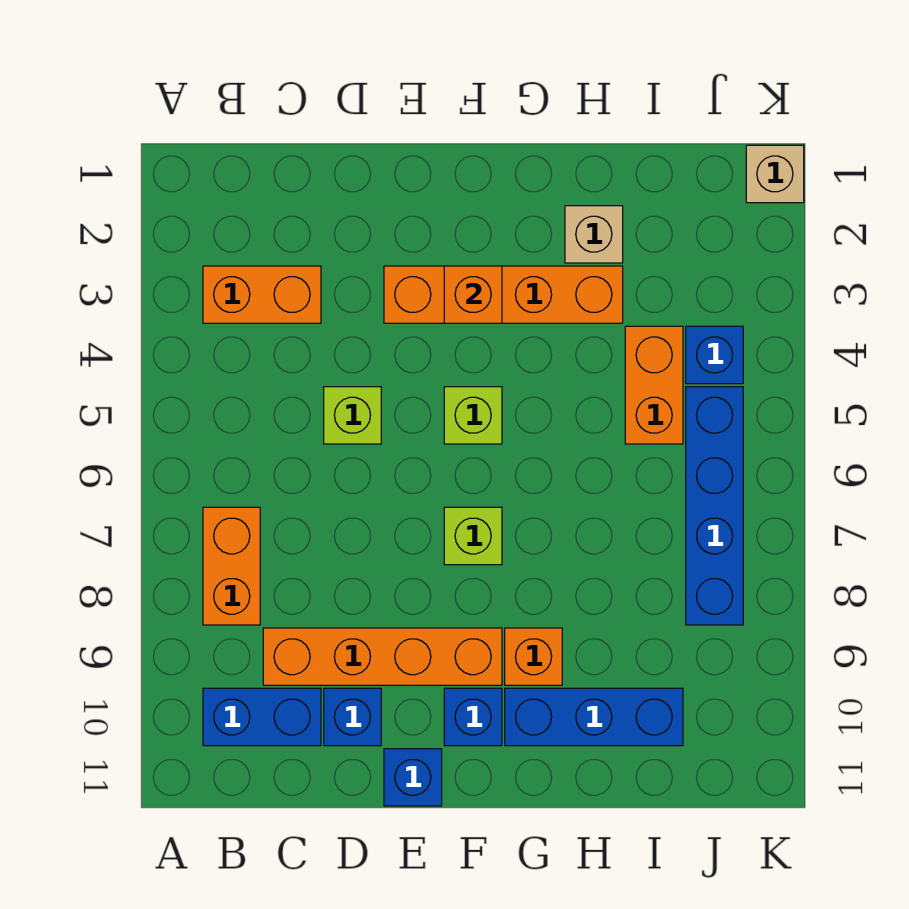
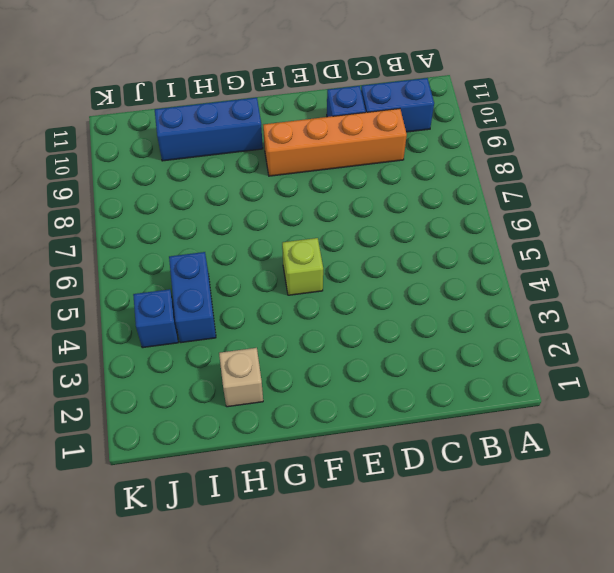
blue 1x2 brick [169,252,216,343] -> orange 1x2 brick [625,326,683,444]
none -> orange 1x2 brick [203,266,321,323]
none -> orange 1x2 brick [203,507,260,625]
none -> lime 1x1 brick [324,387,381,444]

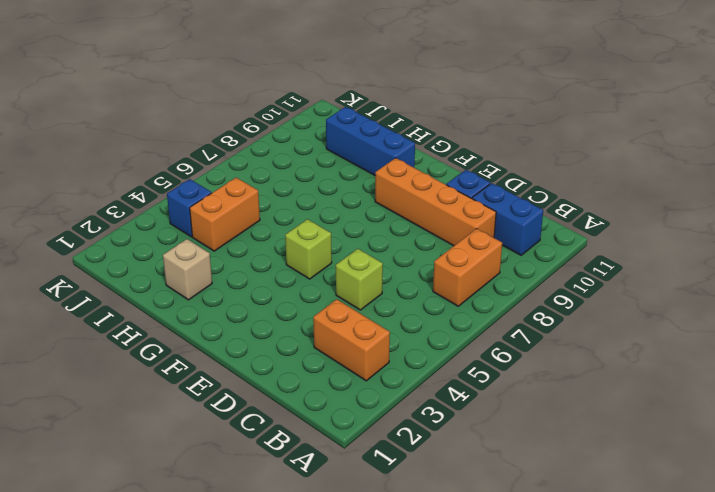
none -> orange 1x4 brick [384,266,623,323]
none -> blue 1x1 brick [384,749,442,806]
none -> lime 1x1 brick [444,507,502,565]

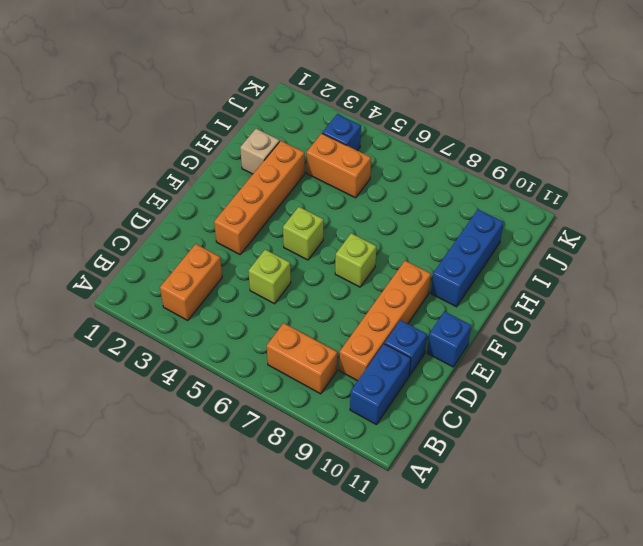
none -> blue 1x1 brick [444,688,502,746]
none -> orange 1x1 brick [505,628,562,685]
none -> blue 1x4 brick [686,387,743,625]

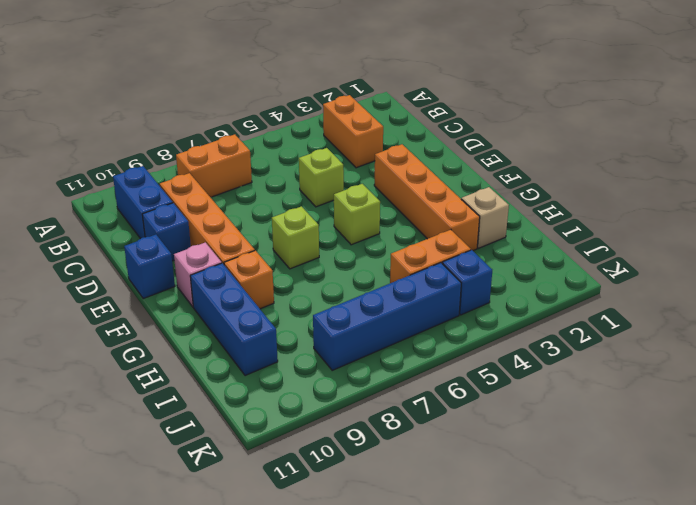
pink 1x1 brick [174,242,222,307] -> blue 1x1 brick [444,688,502,746]
none -> tan 1x1 brick [746,145,804,203]
none -> orange 1x1 brick [444,266,502,323]

